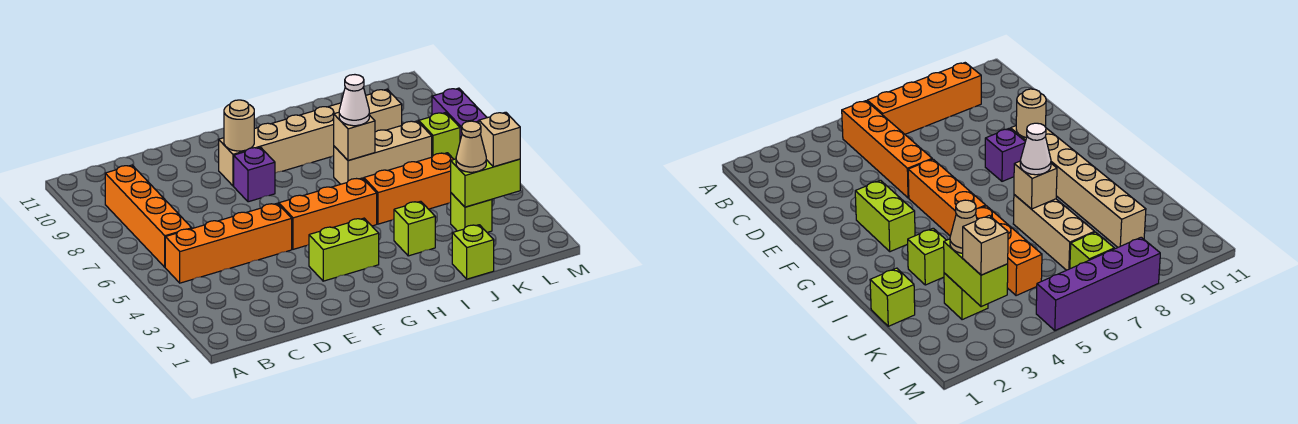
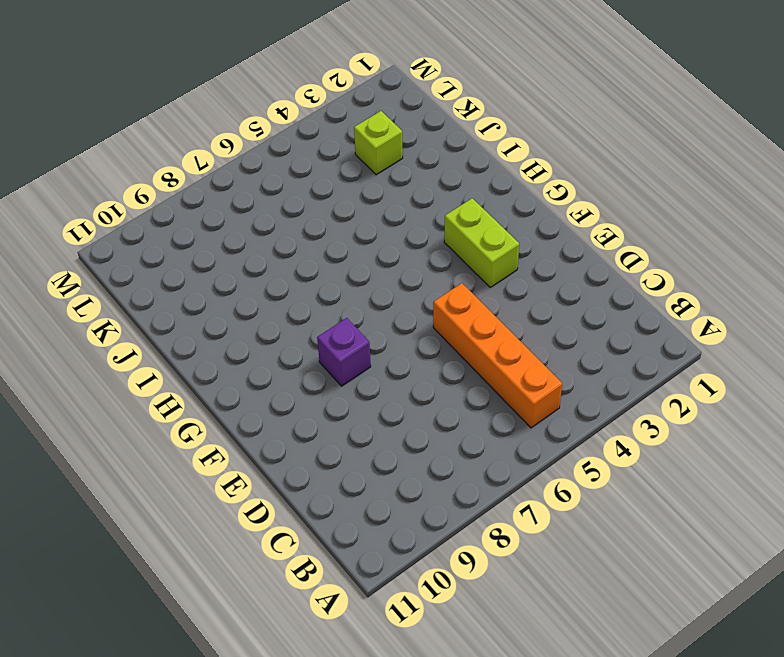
none -> orange 1x4 brick [105,165,192,267]
none -> orange 1x3 brick [279,178,377,249]
none -> tan 1x6 brick [219,89,402,186]

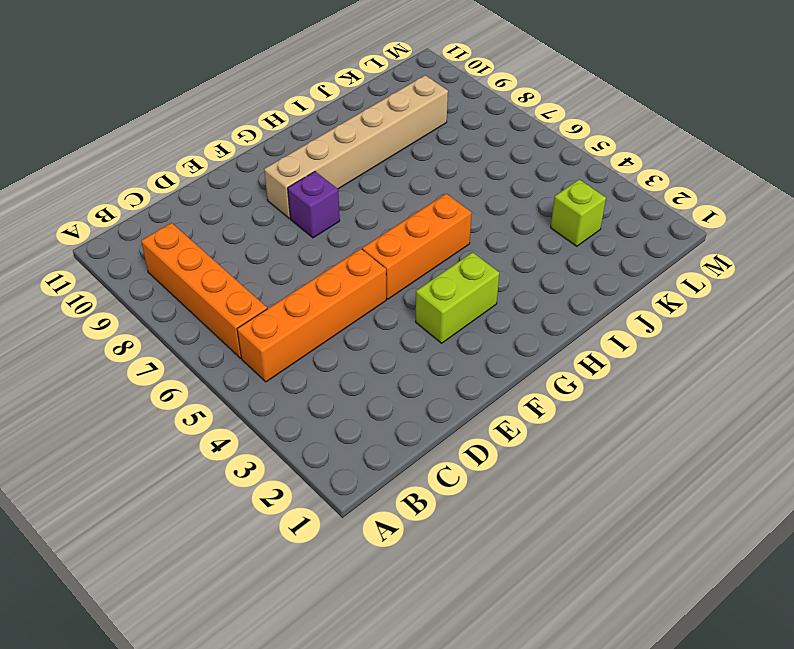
none -> lime 1x1 brick [394,201,435,256]
none -> orange 1x3 brick [364,153,454,224]
none -> tan 1x3 brick [334,121,432,184]

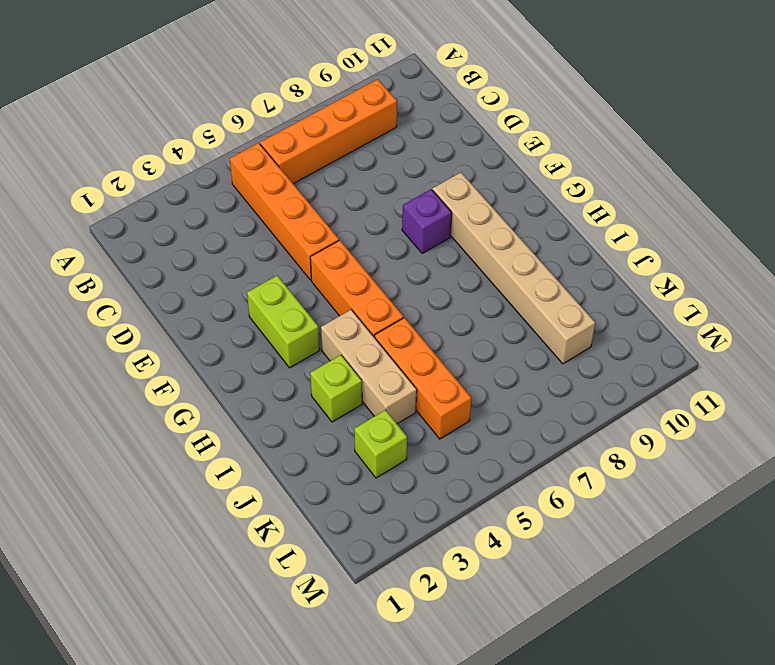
tan 1x3 brick [321,310,417,424] -> tan 1x3 brick moved to [334,121,432,184]
none -> lime 1x1 brick [452,225,494,279]
none -> lime 1x1 brick [419,113,460,159]
none -> purple 1x4 brick [432,88,487,140]

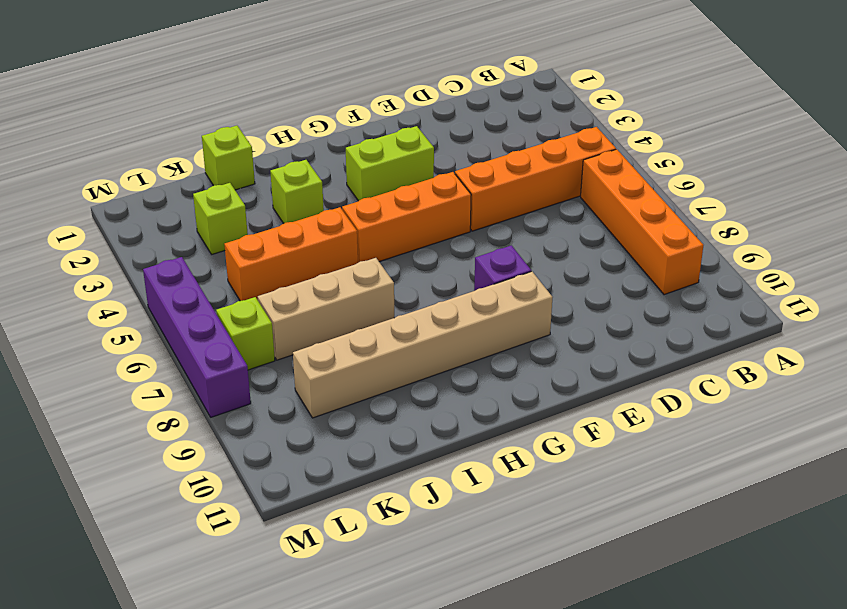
none -> tan 1x1 round brick [224,100,254,151]
none -> tan 1x1 brick [334,112,375,161]
none -> lime 1x2 brick [451,159,520,207]

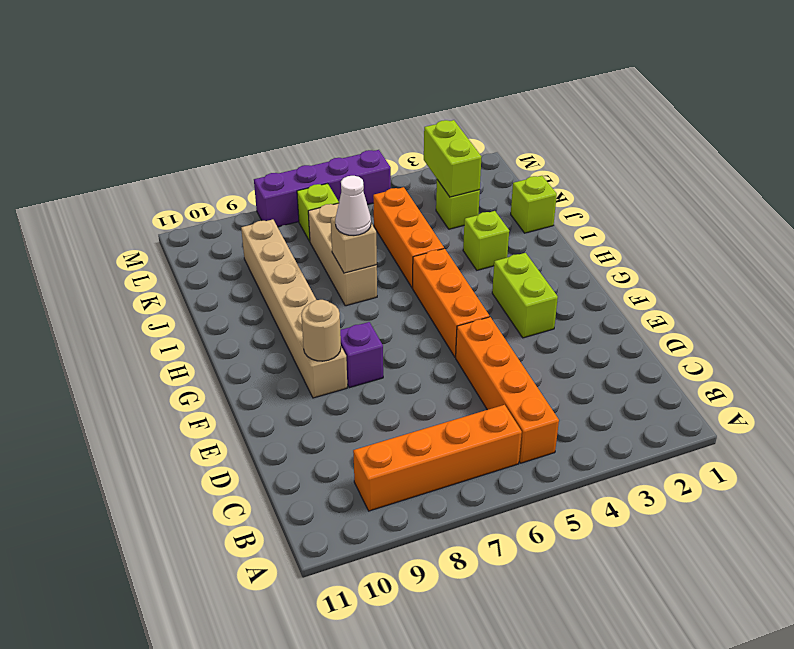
none -> tan 1x1 cone [456,121,486,172]
none -> tan 1x1 brick [479,112,520,167]

